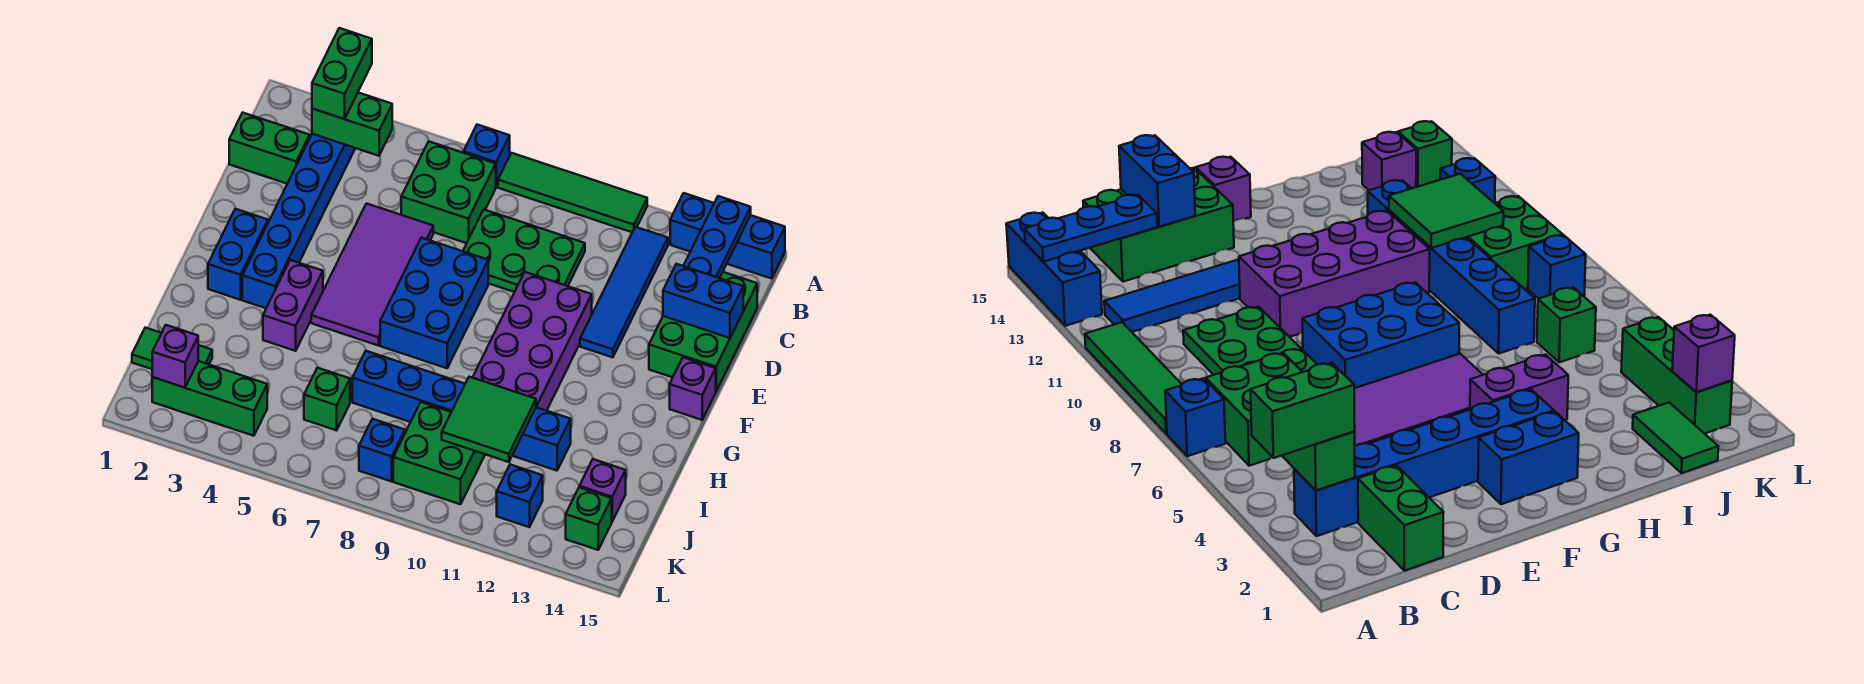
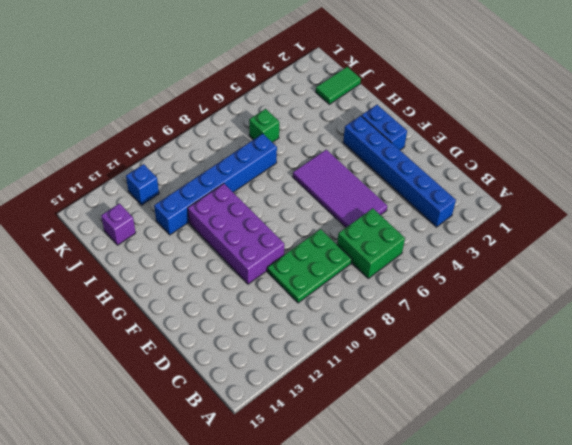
none -> blue 1x1 brick [464,125,510,187]
none -> green 1x4 tile [498,153,647,232]
none -> blue 1x3 brick [670,193,785,279]
none -> blue 1x4 tile [580,227,668,357]

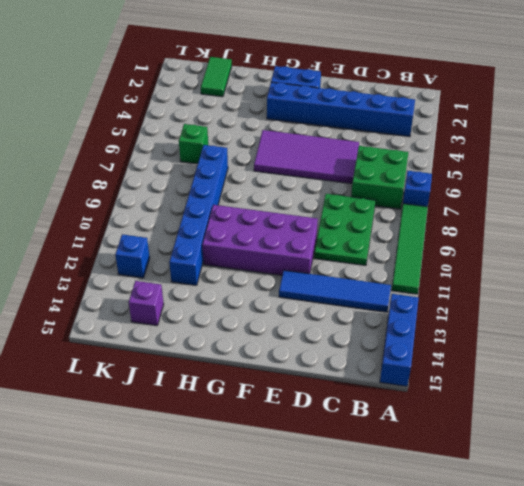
none -> green 1x2 brick [229,113,310,184]
none -> green 2x3 brick [649,272,757,391]
none -> blue 2x3 brick [380,238,488,368]
none -> purple 1x1 brick [670,357,716,420]

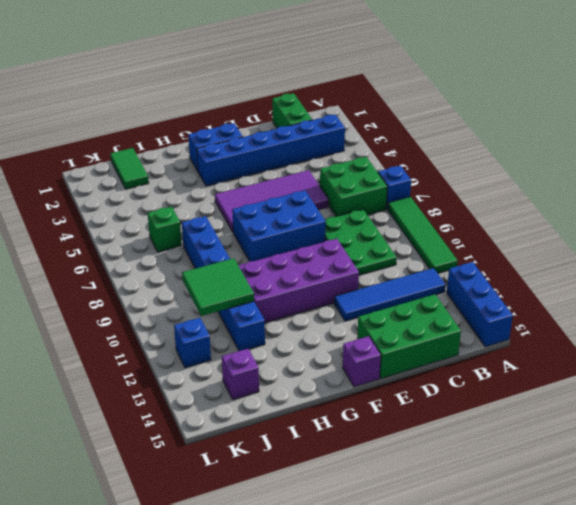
none -> purple 1x2 brick [263,260,323,351]
none -> green 2x2 brick [393,402,485,504]
none -> green 1x3 brick [152,361,267,436]
none -> blue 1x1 brick [359,419,405,481]

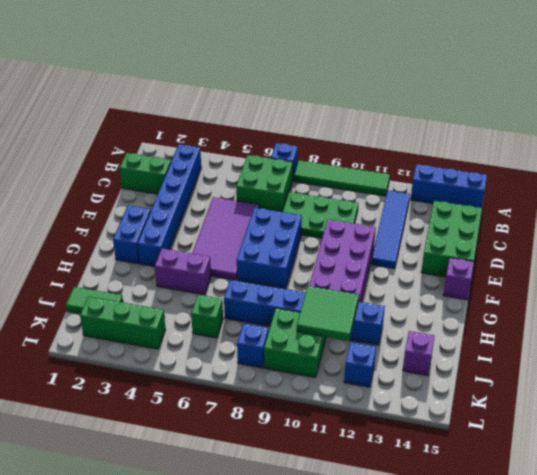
purple 1x2 brick [155,248,211,295] -> purple 1x2 brick turned to [263,260,323,351]
none -> green 1x1 brick [566,487,612,550]
none -> blue 1x3 plate [684,196,751,278]
none -> green 1x2 brick [312,93,392,156]
none -> blue 1x2 brick [663,264,743,338]

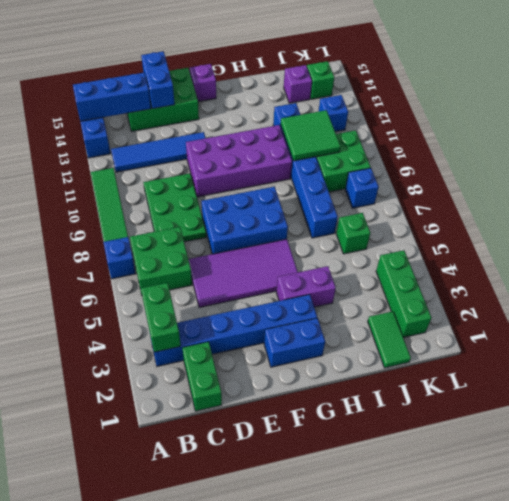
blue 1x3 brick [73,73,151,121] -> blue 1x3 plate [684,196,751,278]
none -> purple 1x1 brick [152,325,198,388]
none -> green 1x2 brick [312,28,372,119]

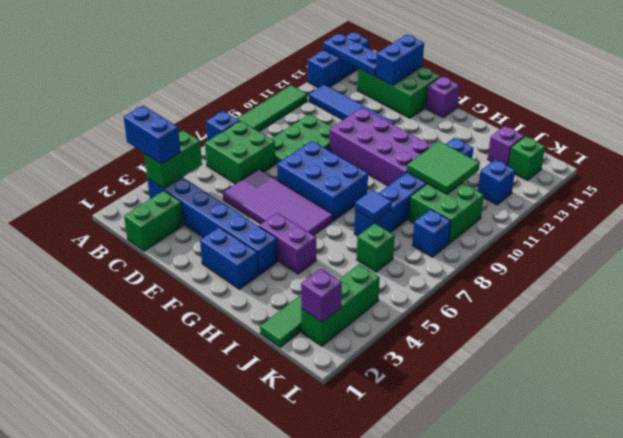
blue 1x2 brick [124,106,180,164] -> green 1x2 brick [312,28,372,119]
blue 1x1 tile [355,190,392,222] -> none

